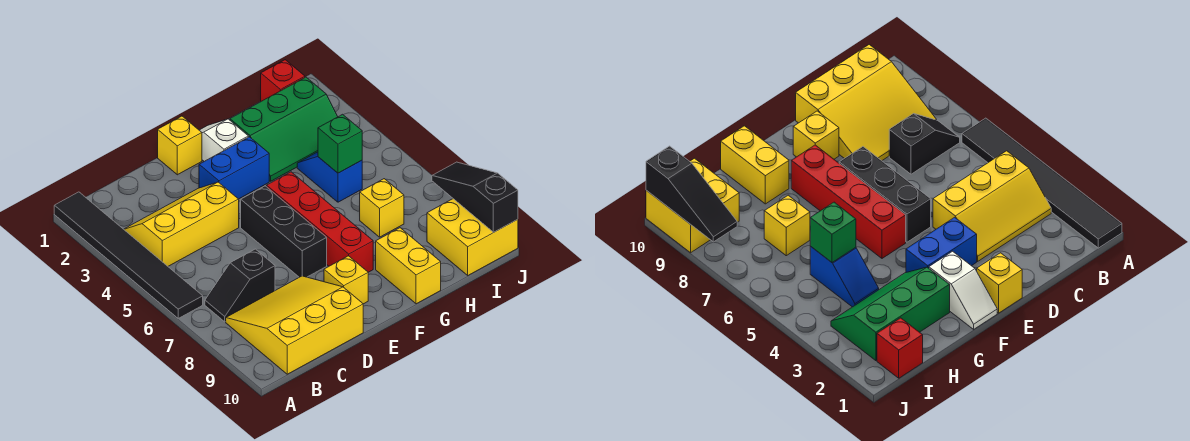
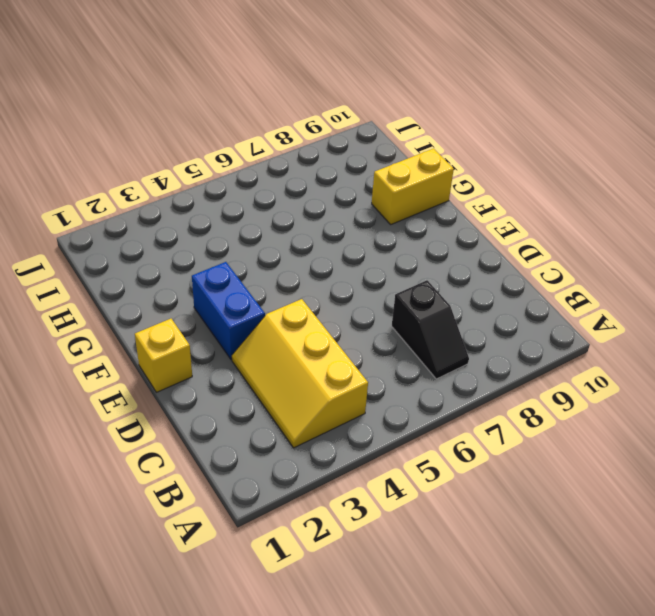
none -> black 1x6 tile [54,192,203,318]
none -> yellow 3x3 slope [226,276,363,374]
none -> black 1x3 brick [241,186,327,277]

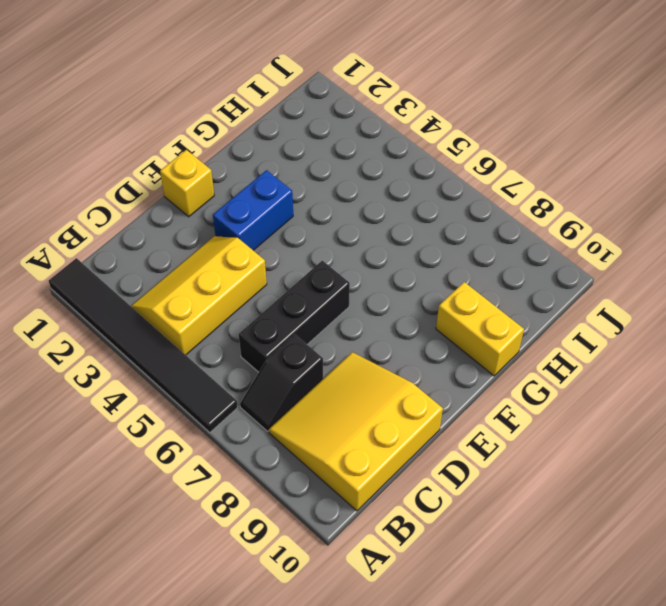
black 1x3 brick [239,261,350,372] -> black 1x3 brick turned to [241,186,327,277]
none -> yellow 1x1 brick [324,256,368,304]
none -> white 1x2 slope [199,119,248,161]
none -> red 1x4 brick [267,172,373,272]

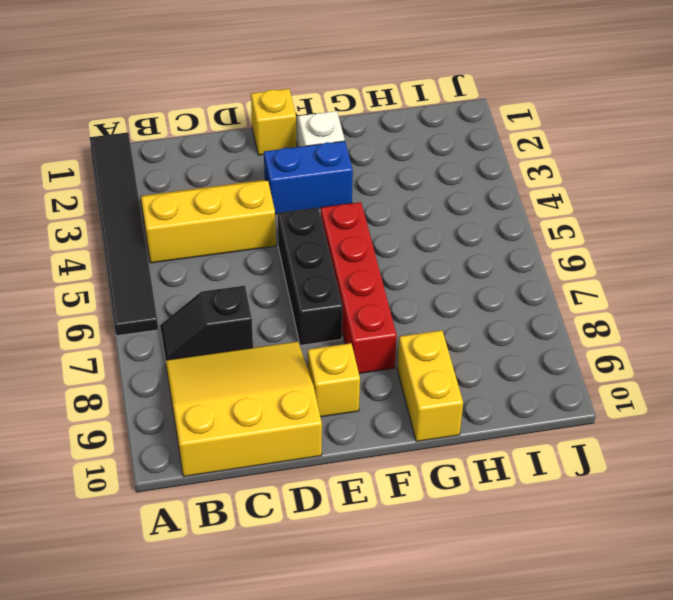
none -> green 2x3 slope [230,77,338,181]
none -> blue 1x2 slope [297,152,362,202]
none -> yellow 1x1 brick [360,179,404,237]

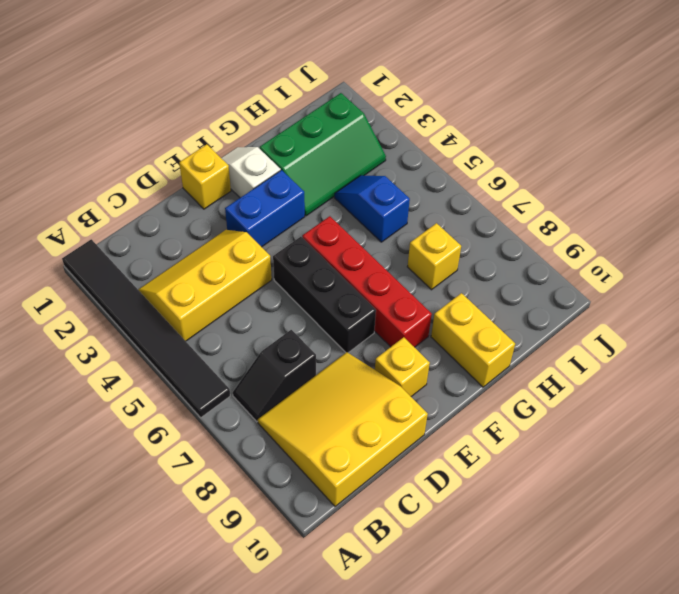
none -> red 1x1 brick [261,60,305,101]
none -> yellow 2x2 brick [427,199,518,275]
none -> green 1x1 brick [318,114,362,173]

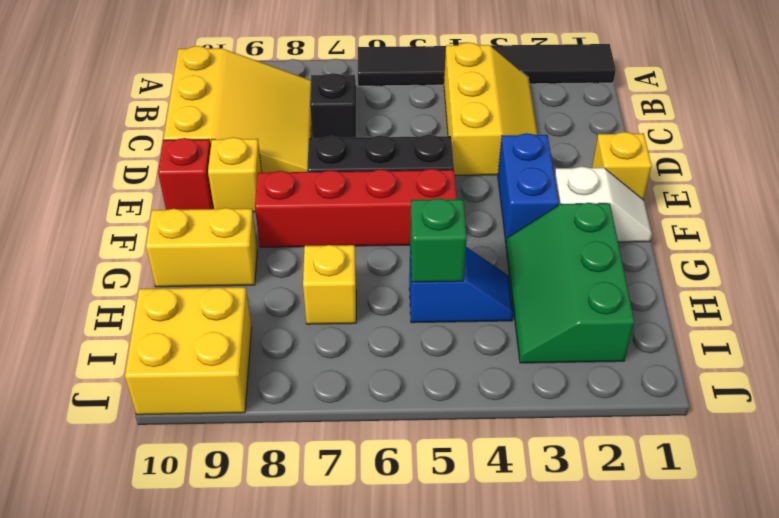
red 1x1 brick [158,138,213,210] -> red 1x1 brick moved to [261,60,305,101]
none -> black 1x3 slope [432,162,518,232]

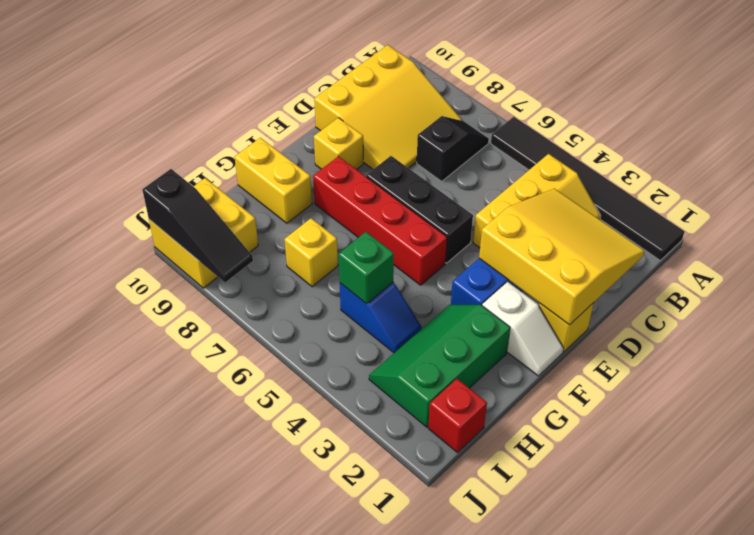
yellow 3x3 slope [479,188,644,325] -> none

